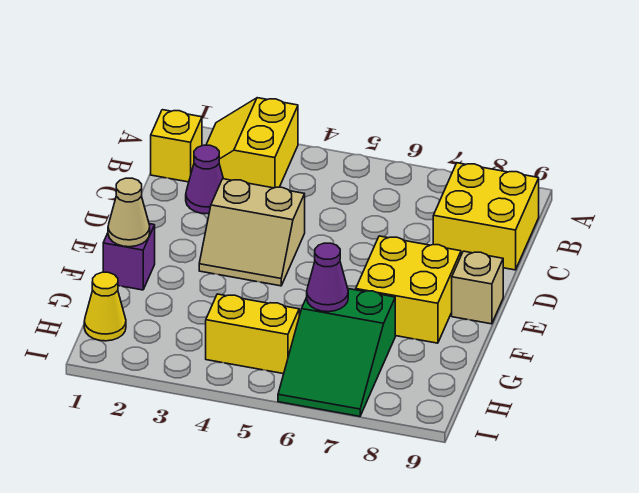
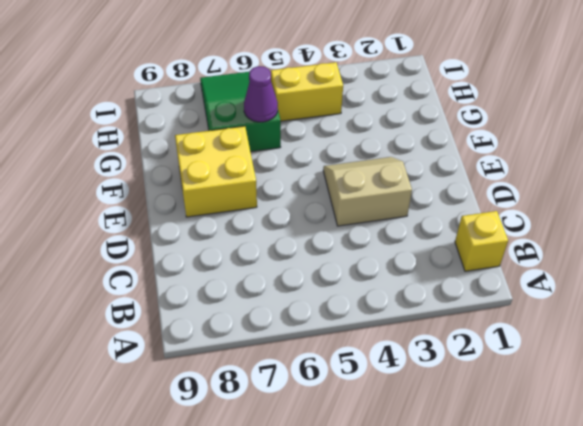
none -> yellow 2x2 slope [206,98,298,188]
none -> yellow 2x2 brick [433,163,539,270]
none -> purple 1x1 cone [186,145,223,214]

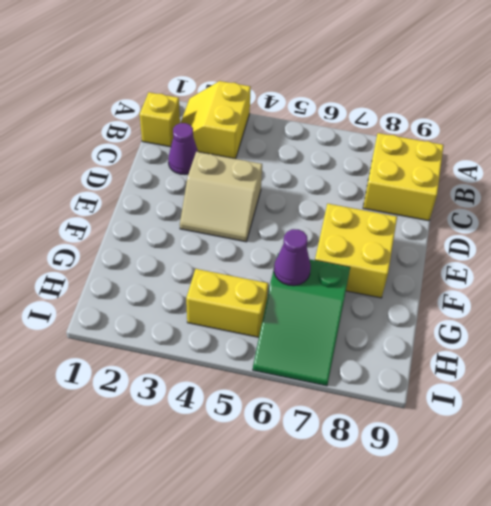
none -> tan 1x1 brick [452,251,503,324]
none -> purple 1x1 brick [103,224,155,290]
none -> yellow 1x1 cone [84,272,126,341]

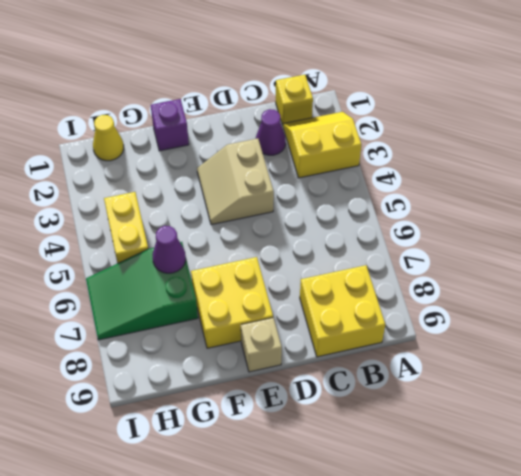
none -> tan 1x1 cone [108,178,150,247]

